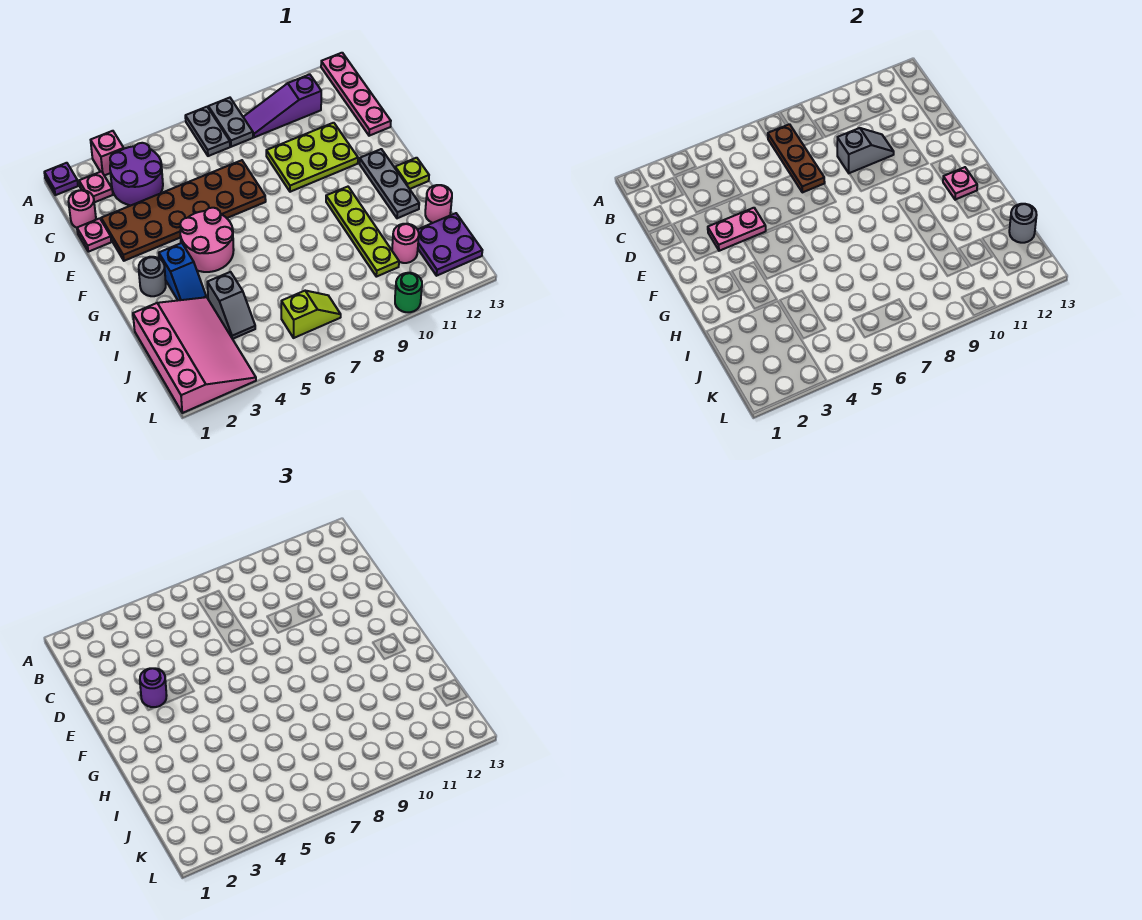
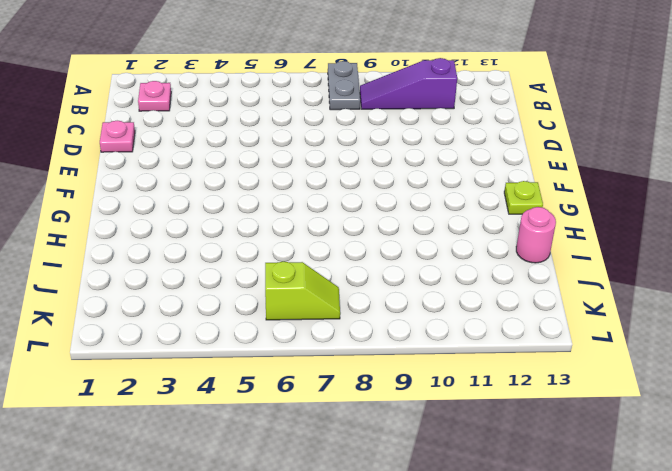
none -> purple 1x1 plate [44,163,78,195]
none -> pink 1x1 brick [91,131,124,176]
none -> grey 1x2 plate [185,107,230,156]
none -> pink 1x4 plate [321,53,391,136]

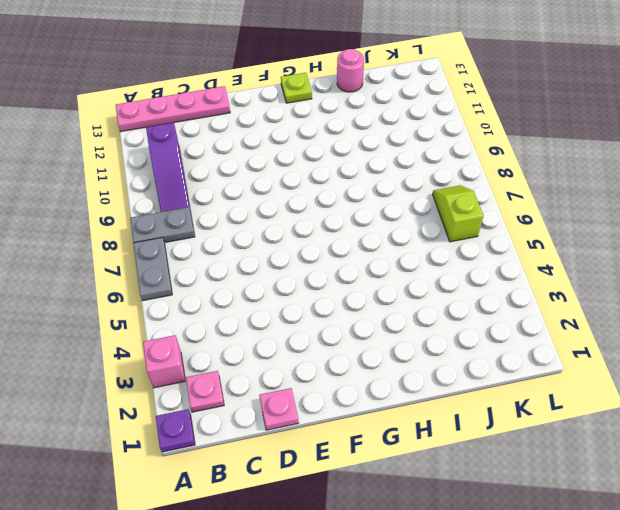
grey 1x2 plate [133,237,172,301] -> grey 1x2 plate turned to [185,107,230,156]
none -> purple 2x2 round brick [110,143,163,205]
none -> pink 1x1 round brick [68,190,96,228]
none -> brown 2x6 plate [101,160,266,261]
none -> lime 2x3 plate [266,123,358,192]

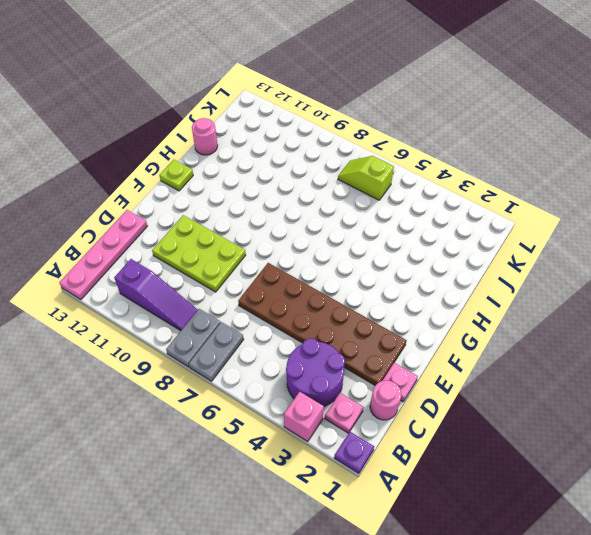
none -> pink 2x2 round brick [180,208,234,272]
none -> grey 1x3 plate [360,149,419,218]
none -> grey 1x1 round brick [139,257,166,296]
none -> blue 1x2 slope [159,243,206,300]

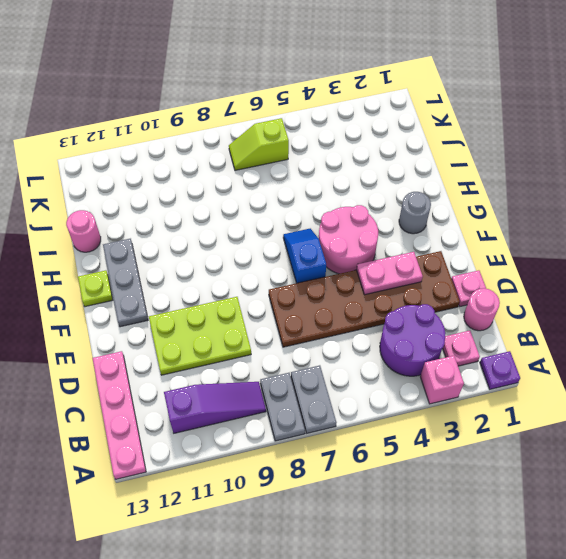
blue 1x2 slope [283,229,326,283] -> blue 1x2 slope moved to [159,243,206,300]
none -> lime 1x4 plate [326,187,399,277]
none -> pink 3x4 slope [133,297,256,413]
none -> grey 1x2 slope [207,272,255,339]
none -> pink 1x1 round brick [392,224,419,263]

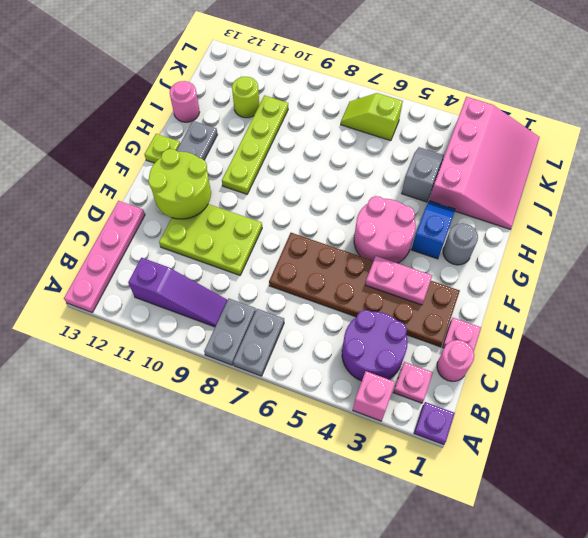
lime 2x2 round brick [148,149,211,219] -> none
pink 3x4 slope [429,97,540,229] -> pink 3x4 slope turned to [133,297,256,413]
lime 1x1 round brick [232,77,259,118] -> pink 1x1 round brick [392,224,419,263]
none -> purple 2x2 plate [418,213,482,276]
none -> green 1x1 round brick [395,273,422,312]
none -> brown 1x3 plate [768,124,825,192]
none -> grey 1x2 slope [837,128,894,173]

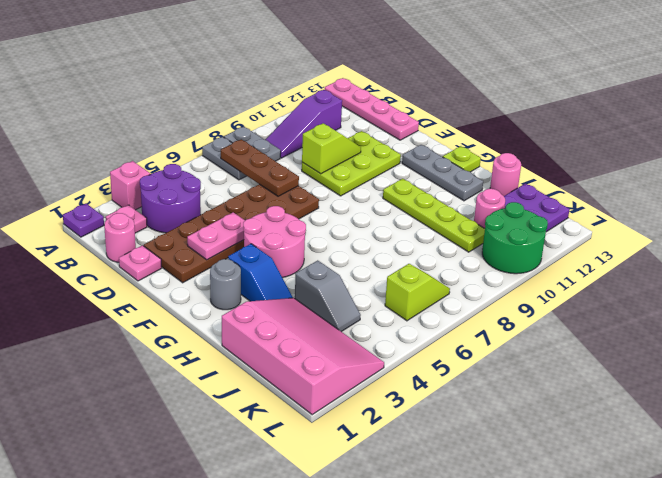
lime 1x2 slope [302,123,361,174] -> grey 1x2 slope [837,128,894,173]
green 2x2 round brick [482,202,548,274] -> green 1x1 round brick [395,273,422,312]
none -> pink 1x1 plate [943,167,977,200]
none -> grey 1x1 round brick [1009,204,1037,243]
none -> purple 1x1 round brick [140,668,167,707]

